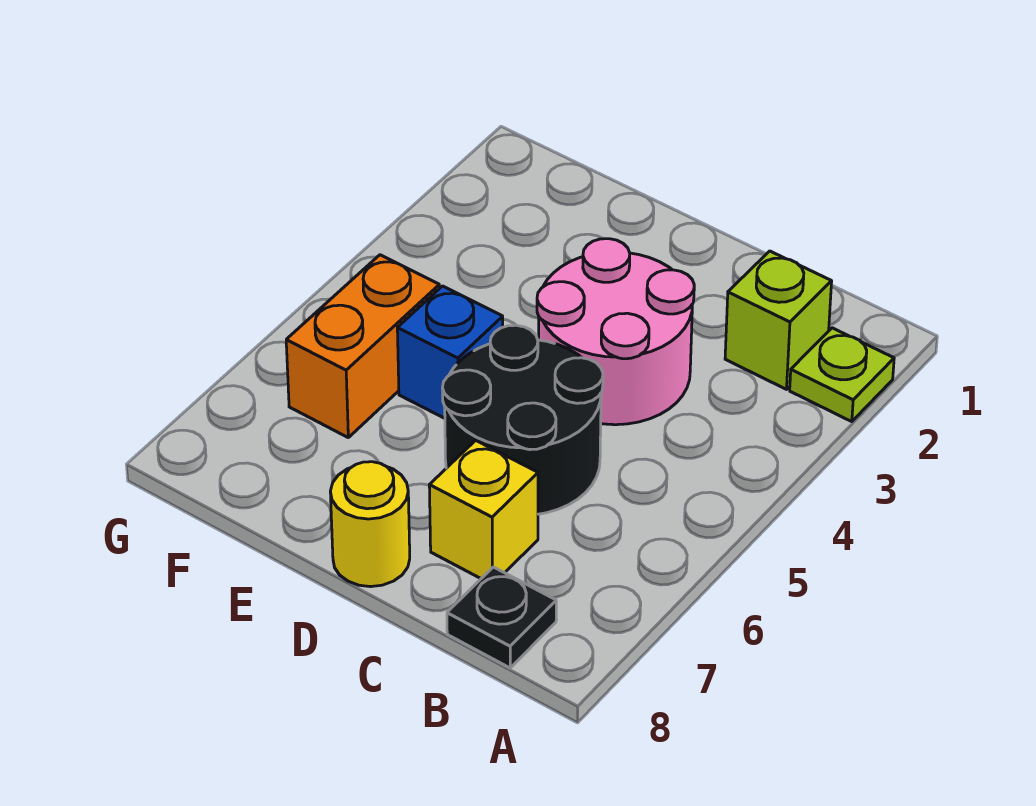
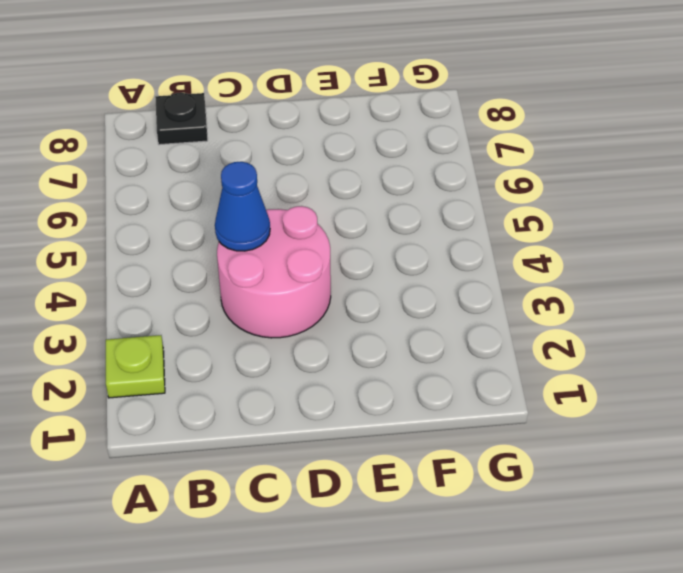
blue 1x1 cone [215,162,270,251] -> none
none -> lime 1x1 brick [725,251,832,389]
none -> black 2x2 round brick [443,325,603,514]

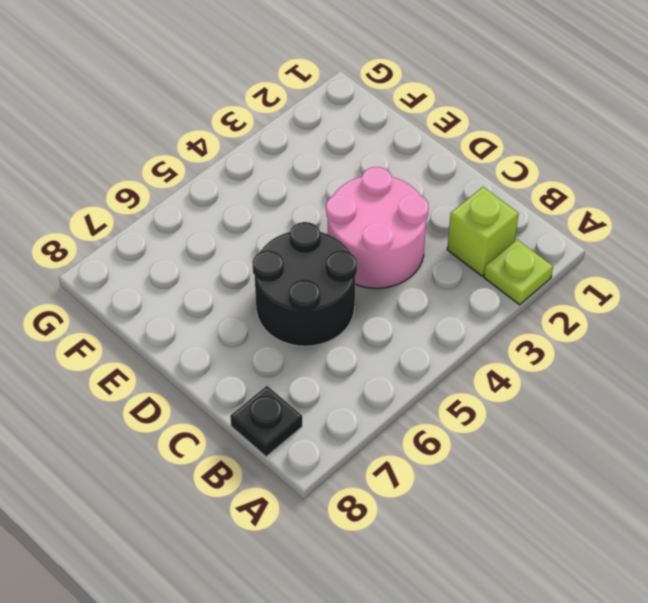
none -> yellow 1x1 brick [429,440,538,578]
none -> yellow 1x1 round brick [330,462,410,587]

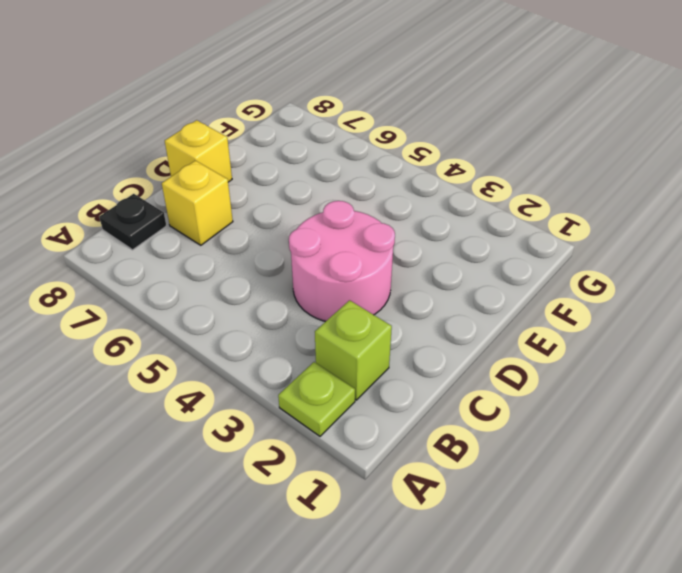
yellow 1x1 brick [165,120,232,182] -> yellow 1x1 round brick [330,462,410,587]
none -> black 2x2 round brick [443,325,603,514]
none -> blue 1x1 brick [397,286,503,418]

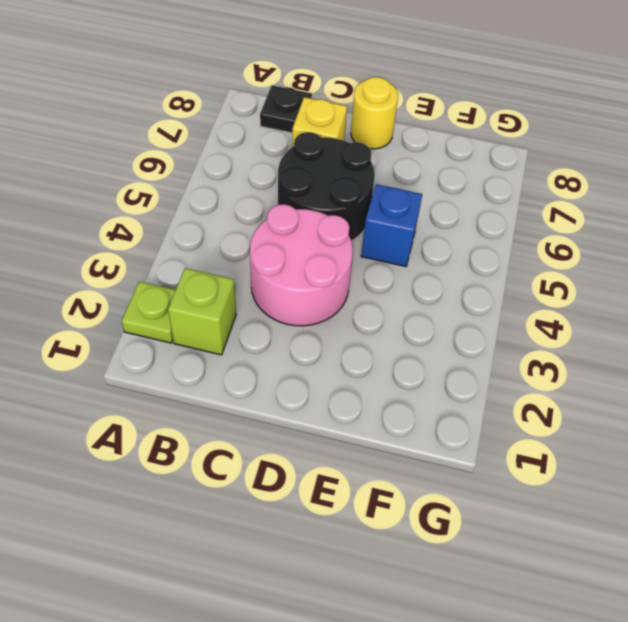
none -> orange 1x2 brick [286,255,439,437]

